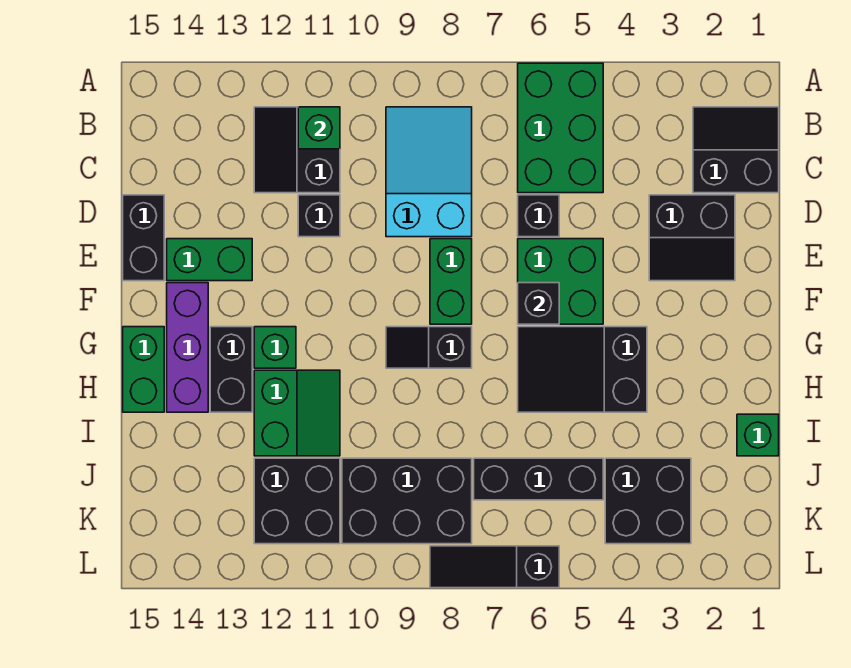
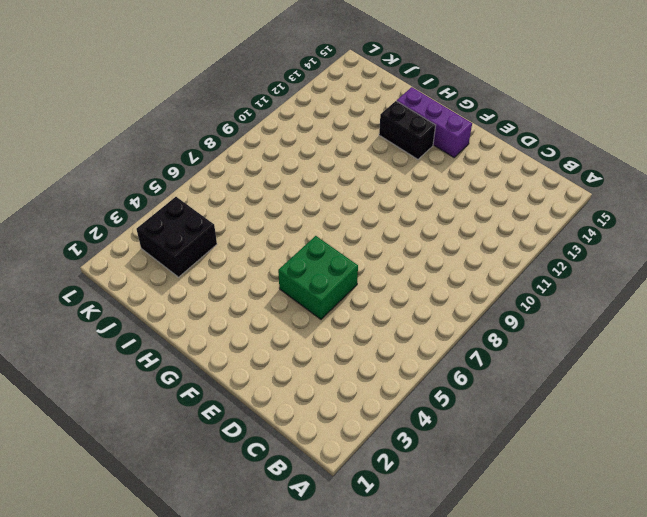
none -> green 2x3 brick [518,63,603,193]
none -> black 2x2 slope [693,107,779,193]
none -> cyan 2x3 slope [386,107,472,237]

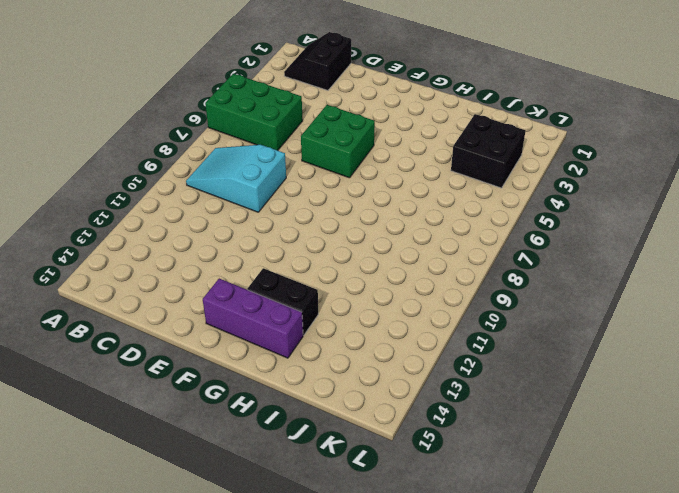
none -> black 2x2 slope [254,107,340,193]
none -> black 2x2 slope [649,195,735,281]
none -> black 1x1 brick [518,195,559,237]

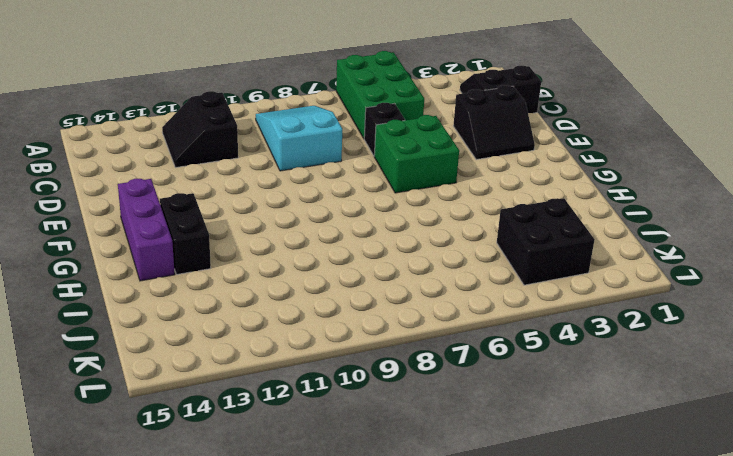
none -> black 1x1 brick [298,195,340,237]
none -> black 1x2 brick [123,195,164,281]
none -> green 1x2 brick [430,239,472,324]

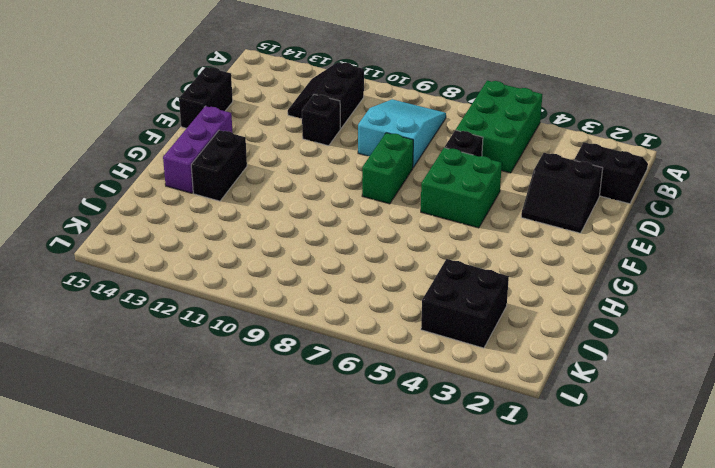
none -> green 1x2 brick [167,239,252,281]
none -> black 2x3 slope [518,327,647,412]
none -> black 1x2 slope [386,327,472,368]

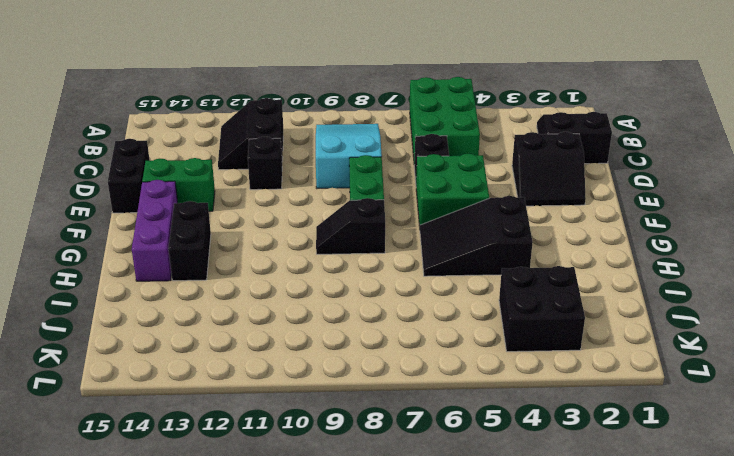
none -> green 1x1 brick [254,327,296,368]
none -> green 1x2 brick [123,327,164,412]
none -> green 2x2 slope [254,370,340,456]

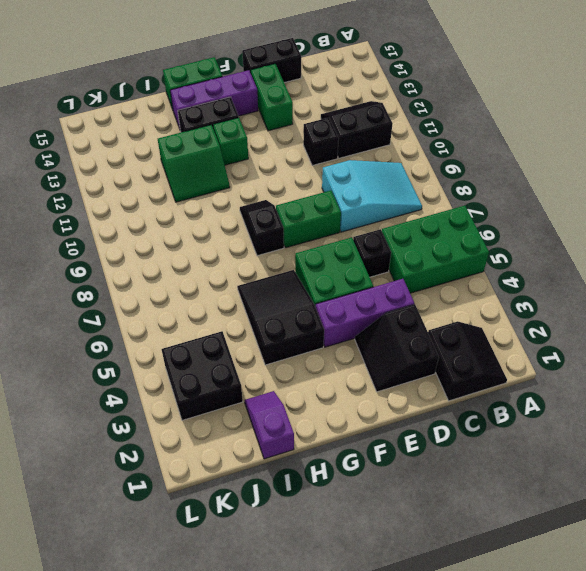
purple 1x3 brick [316,279,414,347] -> none
purple 1x2 slope [245,391,294,459] -> green 1x1 brick [737,414,779,456]
none -> black 1x3 brick [474,458,603,500]
none -> black 2x3 brick [342,458,472,544]
none -> black 2x2 brick [254,458,340,544]

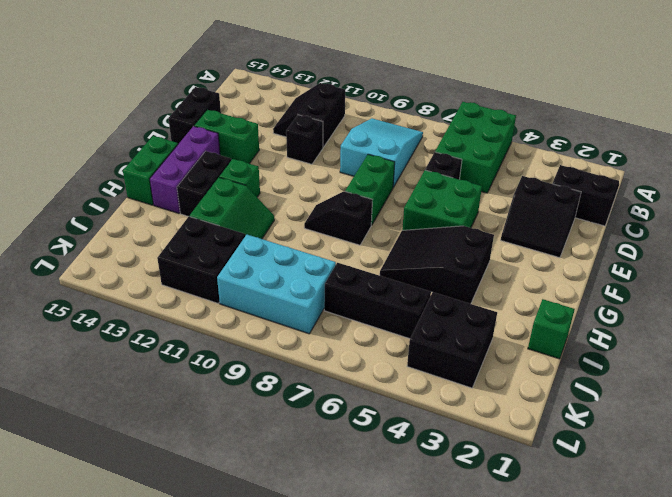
cyan 2x3 brick [217,235,336,334] -> black 2x3 brick [342,458,472,544]
none -> black 1x3 slope [430,546,559,588]
none -> green 1x1 brick [298,107,340,149]
none -> black 1x1 brick [518,283,559,324]

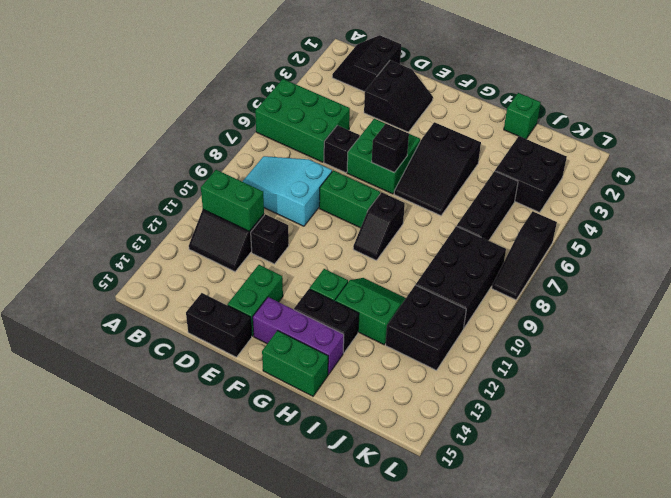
green 1x2 brick [201,170,264,231] -> green 1x1 brick [298,107,340,149]

